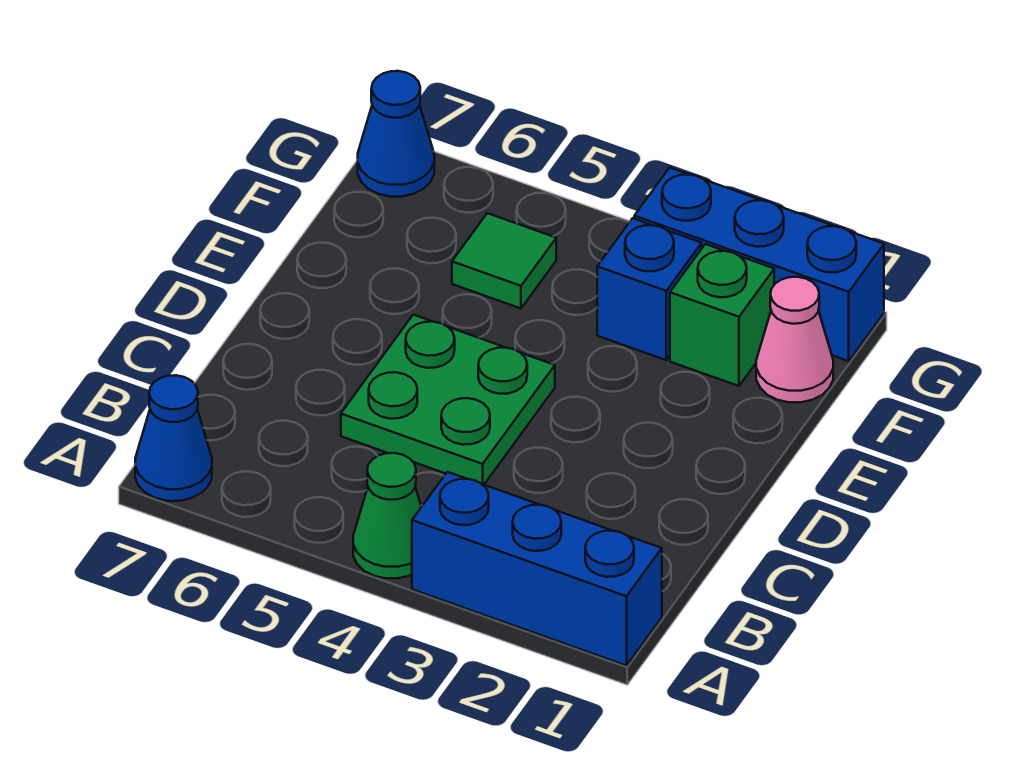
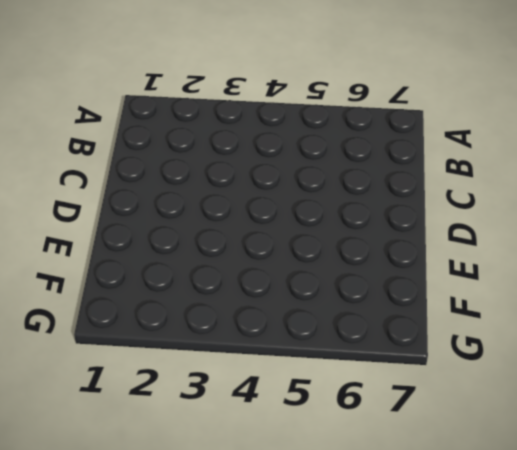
none -> blue 1x3 brick [412,472,662,666]
none -> green 1x1 cone [353,453,421,578]

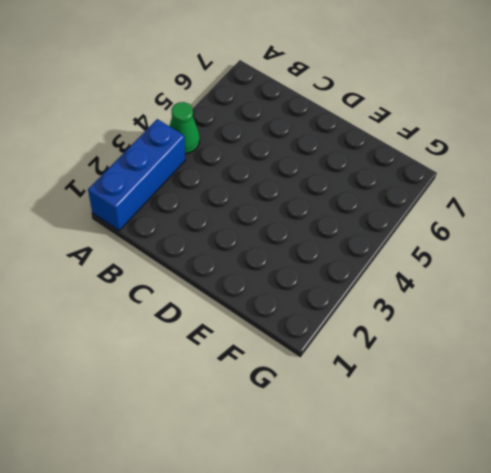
none -> blue 1x1 cone [135,375,212,501]
none -> green 2x2 plate [341,315,555,485]

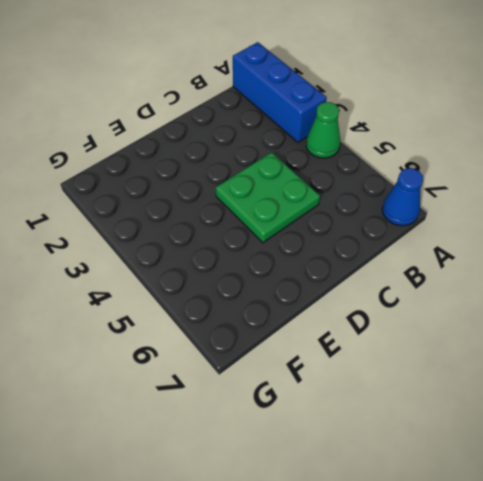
none -> pink 1x1 cone [756,277,833,402]
none -> green 1x1 brick [670,244,774,386]

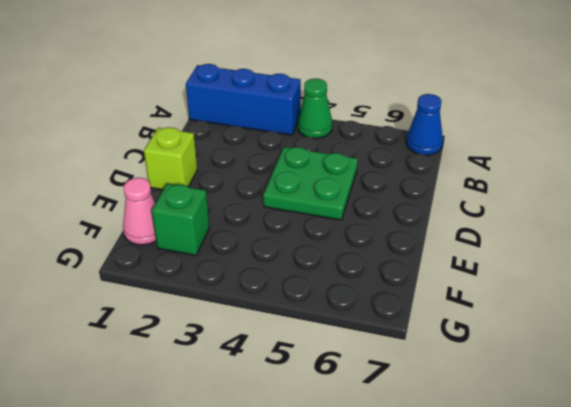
lime 1x1 brick [144,127,197,190] -> none
none -> blue 1x1 brick [597,218,702,360]
none -> green 1x1 tile [452,213,556,308]

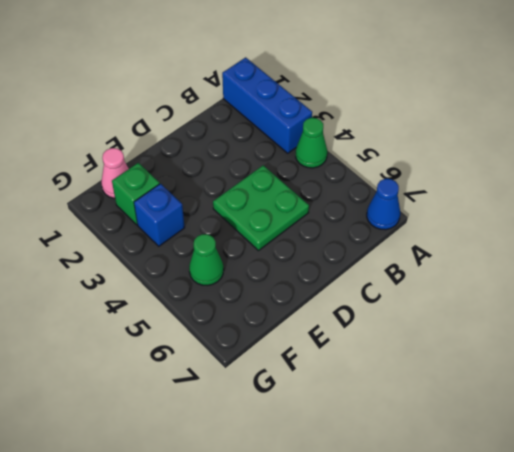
green 1x1 cone [189,234,224,285] -> green 1x1 tile [452,213,556,308]
none -> blue 1x3 brick [634,168,884,361]
none -> blue 1x1 cone [358,71,434,197]

